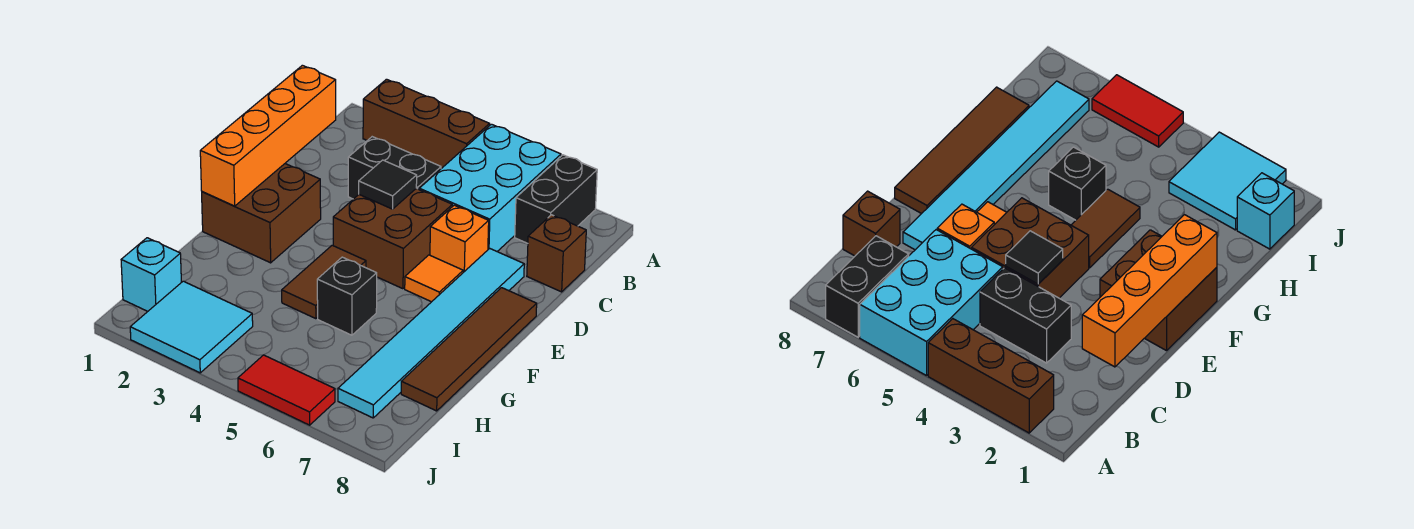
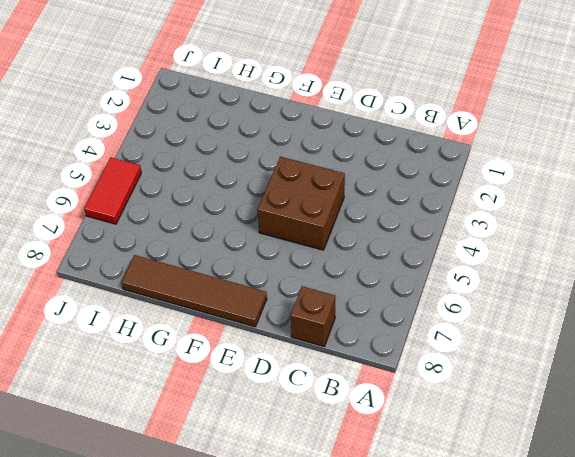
none -> brown 1x3 brick [363,79,490,169]
none -> cyan 2x3 brick [419,124,561,251]
none -> black 1x2 brick [515,155,597,243]

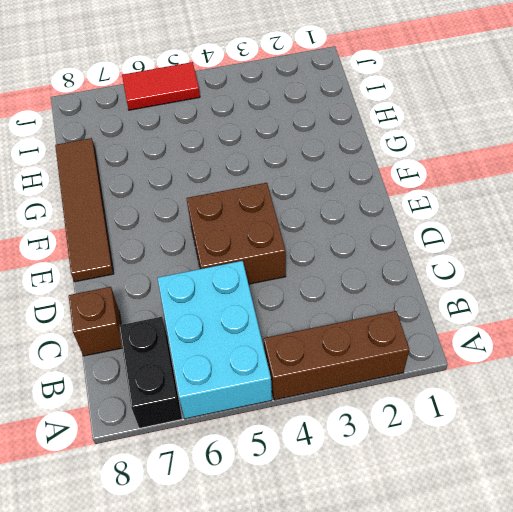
none -> black 1x2 brick [348,137,441,199]
none -> orange 1x1 brick [430,205,489,272]
none -> cyan 1x6 tile [338,248,524,418]

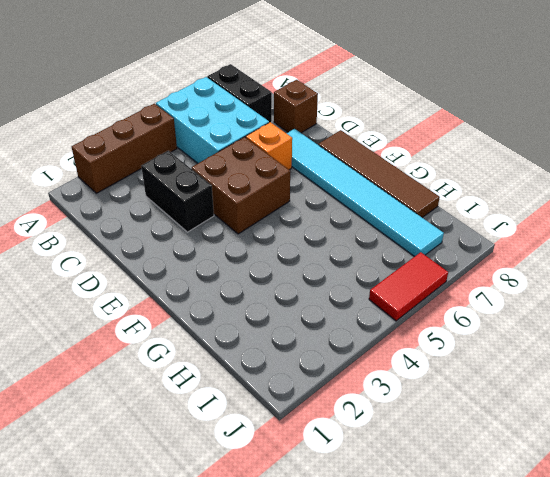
black 1x2 brick [141,151,214,232] -> black 1x2 brick turned to [348,137,441,199]
none -> brown 2x2 brick [202,164,321,263]
none -> orange 1x1 tile [405,255,463,302]
none -> brown 1x2 tile [282,245,366,319]

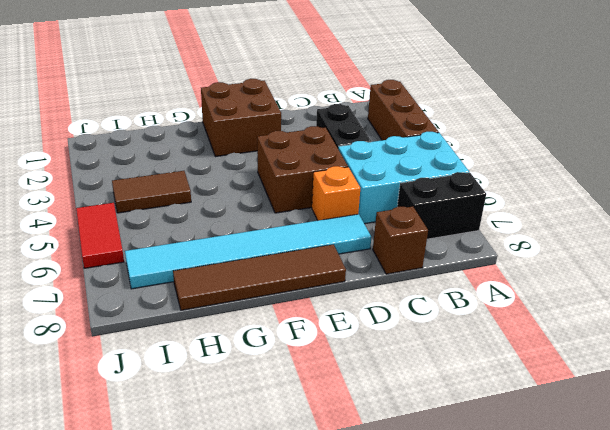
brown 1x2 tile [112,171,191,213] -> brown 1x2 tile moved to [282,245,366,319]
none -> orange 1x1 tile [405,255,463,302]
none -> black 1x1 brick [317,257,377,335]
none -> cyan 1x1 brick [121,238,181,312]

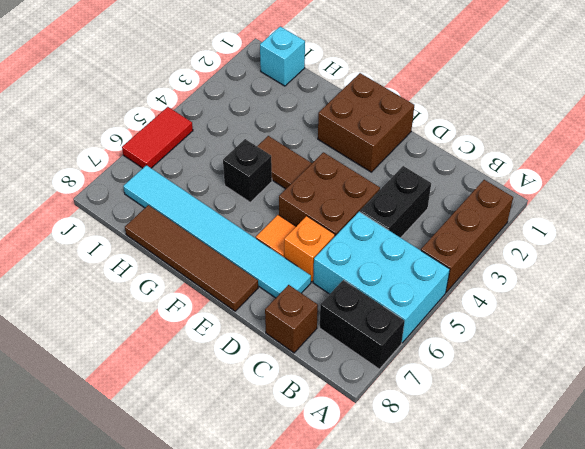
none -> cyan 2x2 tile [130,281,253,373]
none -> orange 1x4 brick [200,65,336,206]
none -> black 1x1 tile [359,160,417,209]

